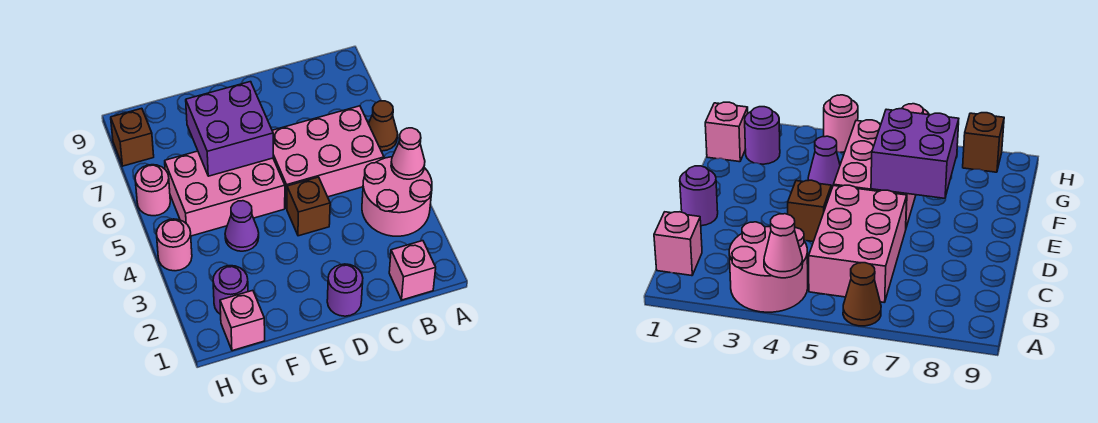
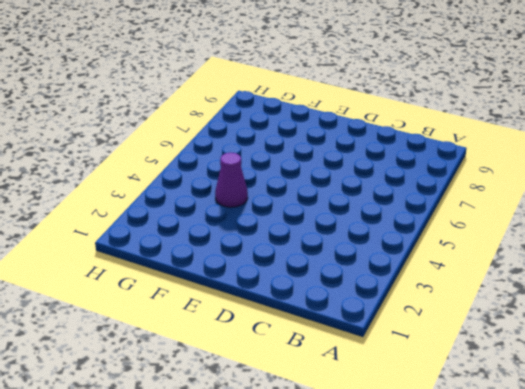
none -> pink 2x2 round brick [362,157,432,236]
none -> brown 1x1 cone [368,101,398,151]
none -> pink 1x1 brick [389,241,436,300]

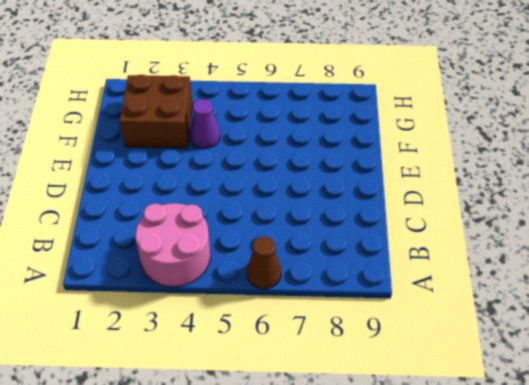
brown 2x2 brick [120,75,192,148] -> purple 1x1 round brick [213,266,248,314]
none -> pink 1x1 brick [389,241,436,300]
none -> pink 2x3 brick [272,106,384,209]
none -> purple 1x1 round brick [327,264,363,316]

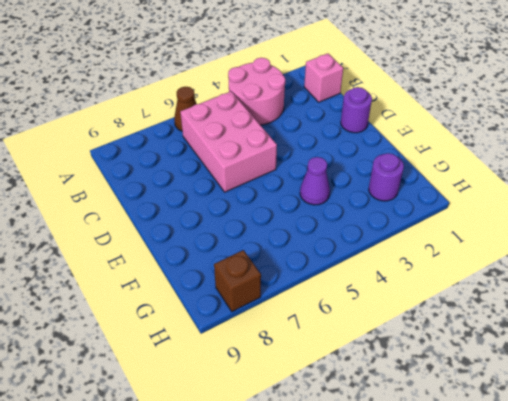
none -> brown 1x1 brick [287,177,330,236]
none -> pink 2x3 brick [165,151,285,236]
none -> pink 1x1 brick [220,290,265,351]

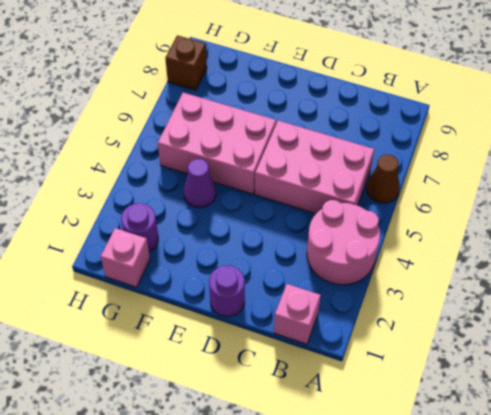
none -> brown 1x1 brick [287,177,330,236]
none -> pink 1x1 round brick [156,219,192,271]
none -> pink 1x1 round brick [135,165,170,216]

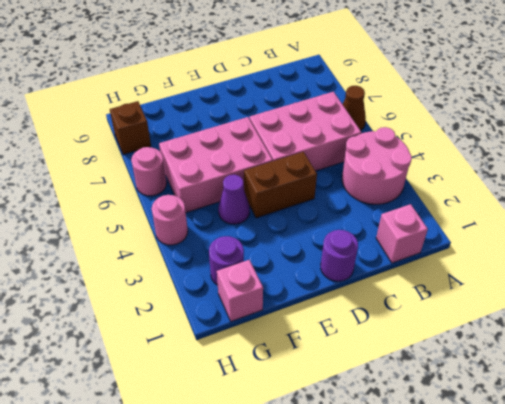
brown 1x2 brick [244,152,317,218] -> brown 1x1 brick [287,177,330,236]
none -> pink 1x1 cone [391,128,425,179]
none -> purple 2x2 brick [186,82,273,176]

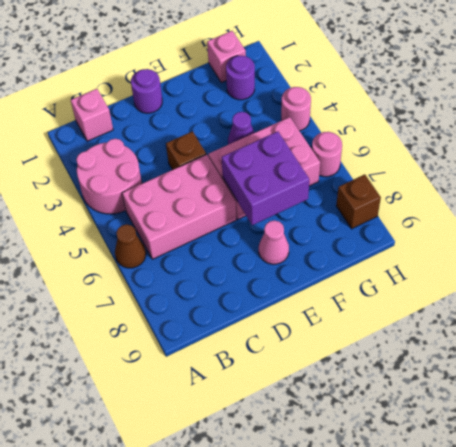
pink 1x1 cone [259,220,289,264] -> pink 1x1 cone moved to [391,128,425,179]

